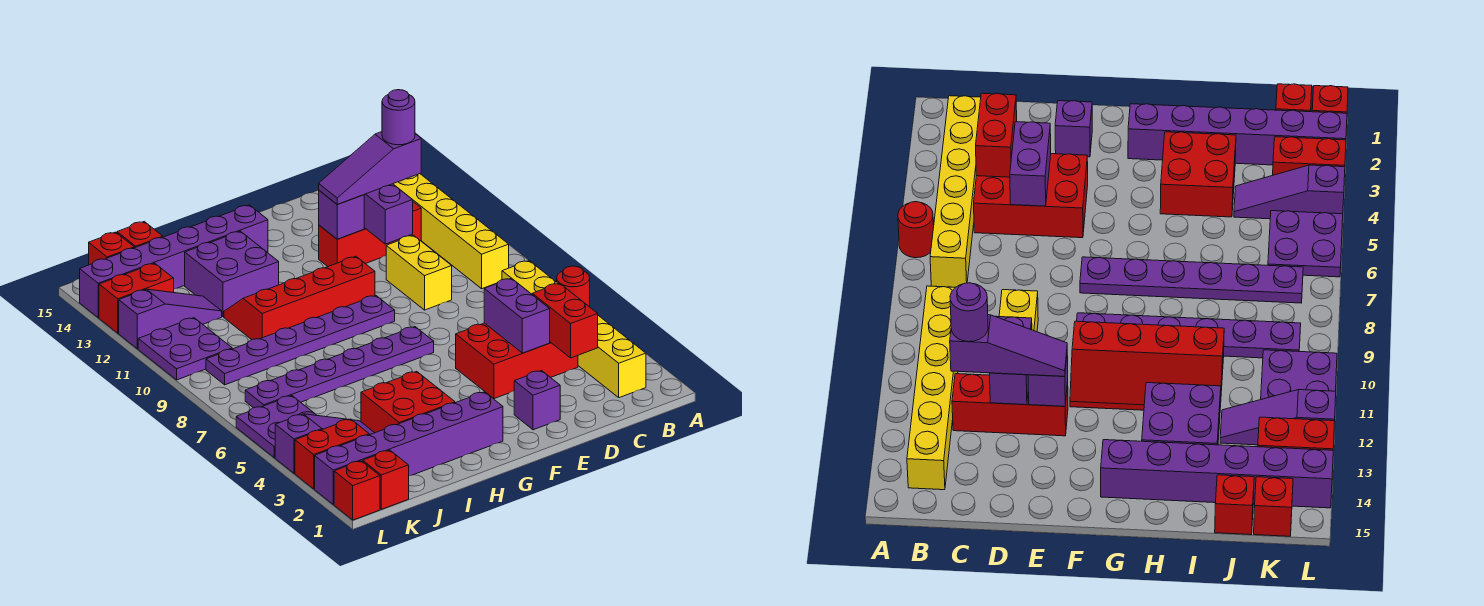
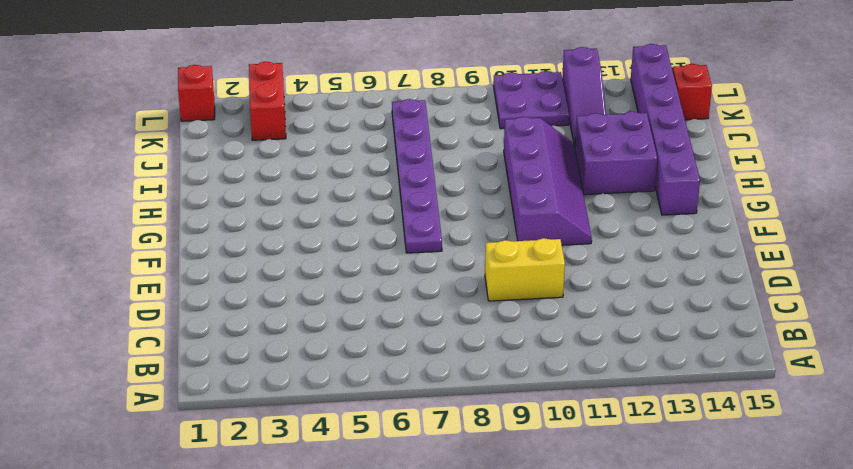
purple 2x4 slope [504,117,592,245] -> red 2x4 slope [224,256,375,340]
none -> red 1x1 round brick [557,266,590,307]
none -> yellow 1x6 brick [502,261,646,398]
none -> yellow 1x6 brick [393,174,509,289]
none -> red 2x3 brick [456,323,578,399]

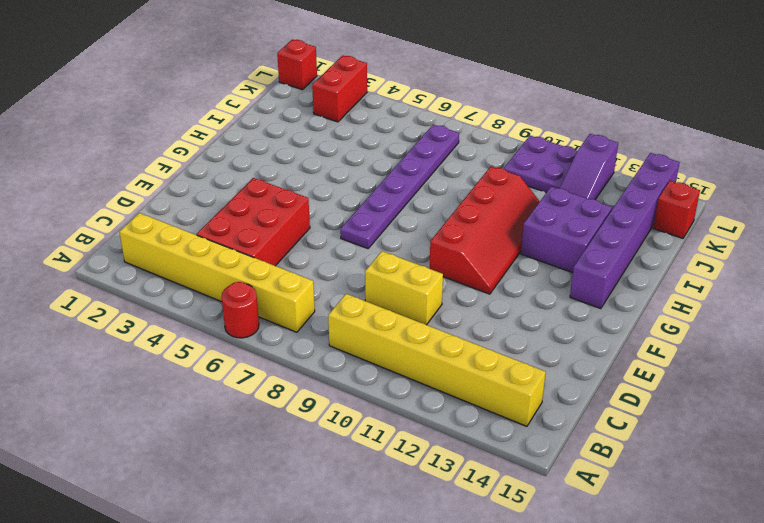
none -> red 1x3 brick [319,202,421,267]
none -> purple 1x1 brick [514,371,560,430]
none -> purple 1x6 plate [206,296,395,385]
none -> purple 1x6 brick [315,392,503,504]

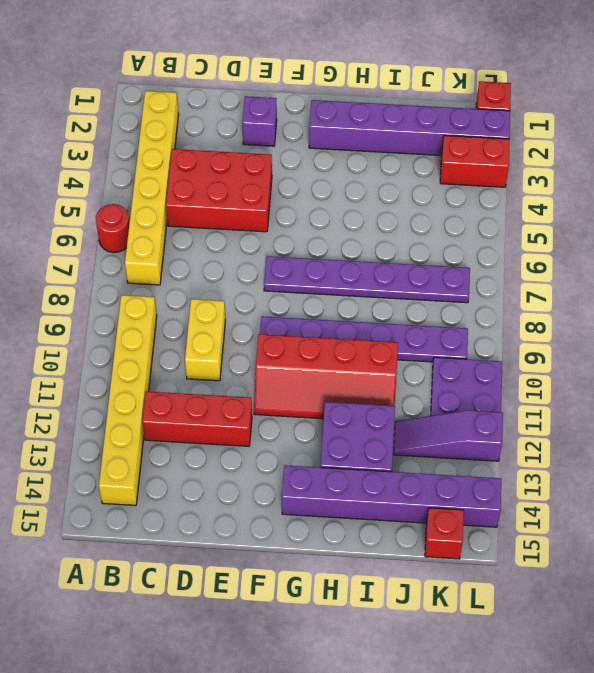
none -> red 2x2 brick [361,371,455,433]
none -> purple 1x3 slope [275,414,374,473]
none -> red 1x1 brick [117,222,163,248]
none -> red 1x1 brick [363,450,409,509]

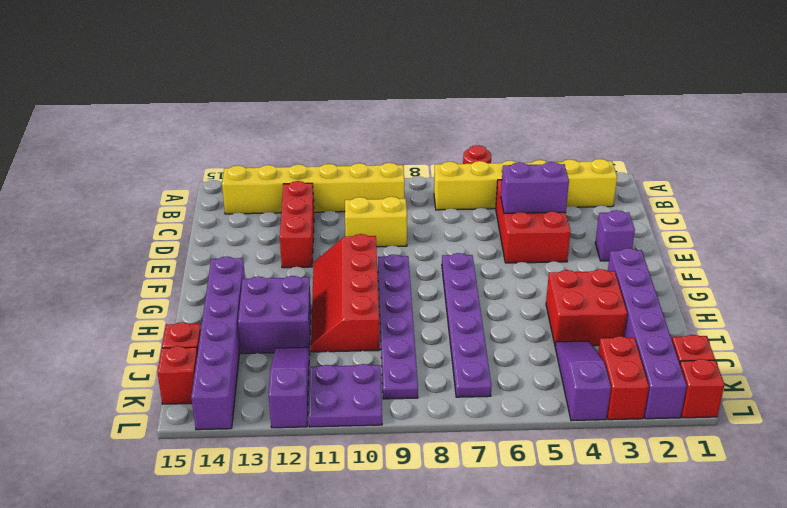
none -> purple 2x2 plate [236,396,316,458]
none -> red 1x2 brick [99,263,174,333]
none -> red 1x2 brick [532,283,598,358]
none -> purple 1x2 brick [364,184,413,244]

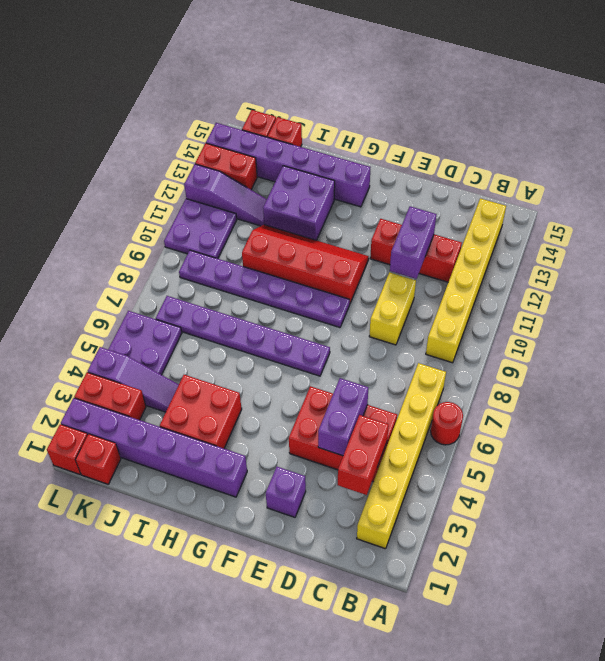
none -> purple 1x1 brick [319,191,364,239]
none -> purple 1x3 slope [319,132,421,204]
none -> purple 1x1 round brick [382,90,415,145]

